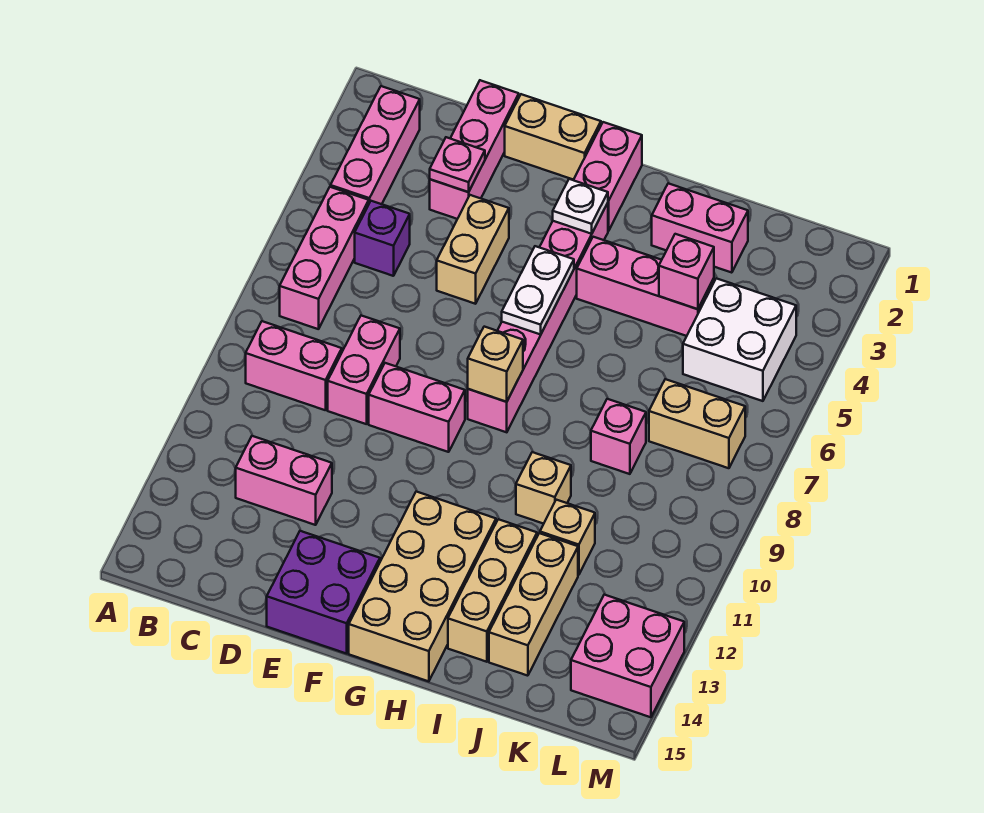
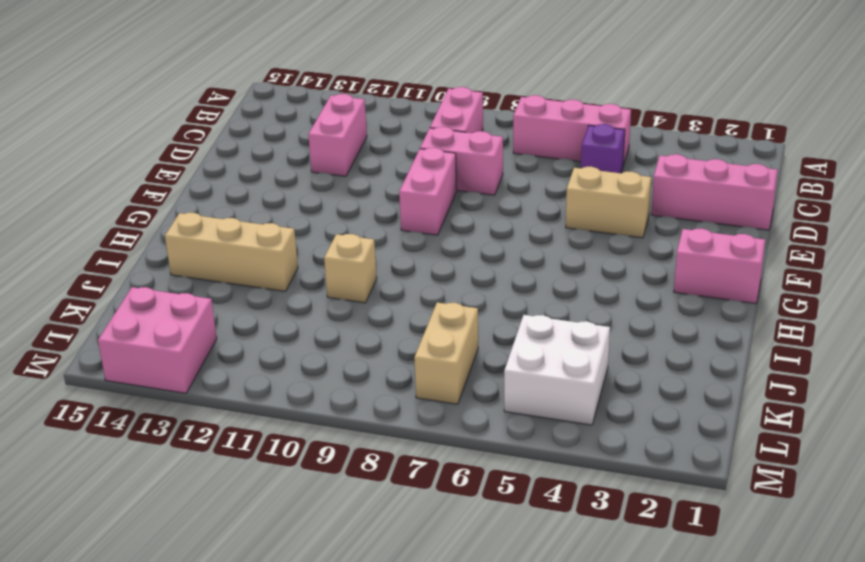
none -> pink 1x3 brick [331,86,420,204]
none -> tan 1x2 brick [505,94,601,180]
none -> purple 2x2 brick [267,531,380,654]

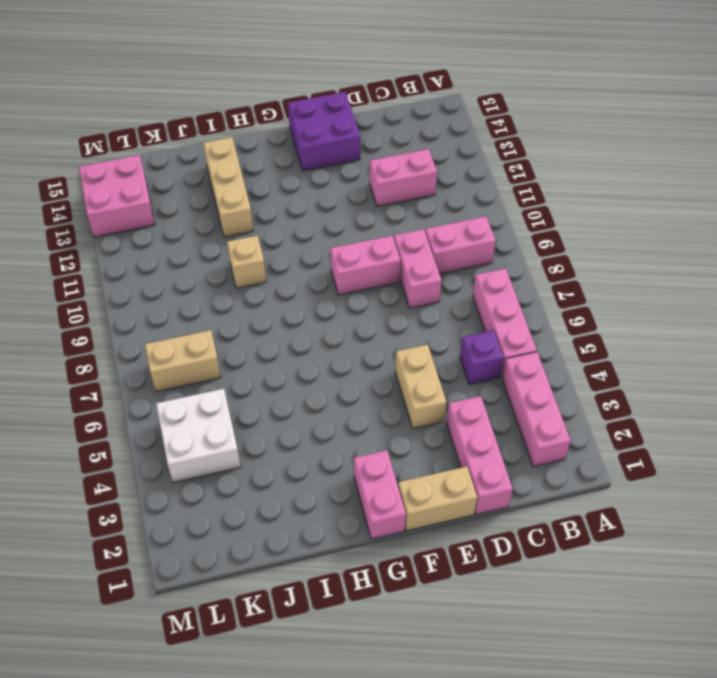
none -> pink 1x6 brick [468,203,608,432]
none -> tan 2x4 brick [349,491,496,681]
none -> pink 1x3 brick [577,237,714,336]

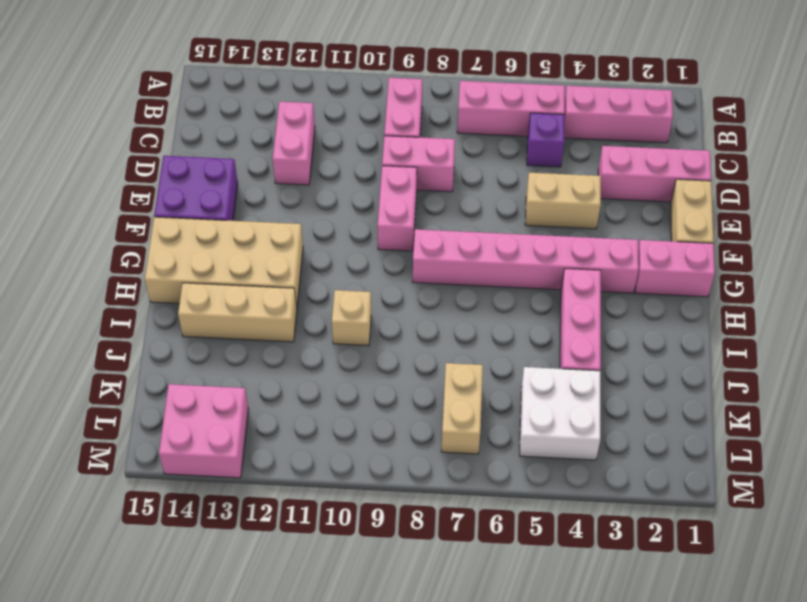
none -> pink 1x2 brick [652,183,748,273]
none -> pink 1x1 brick [591,399,646,474]
none -> tan 1x1 brick [540,500,595,575]

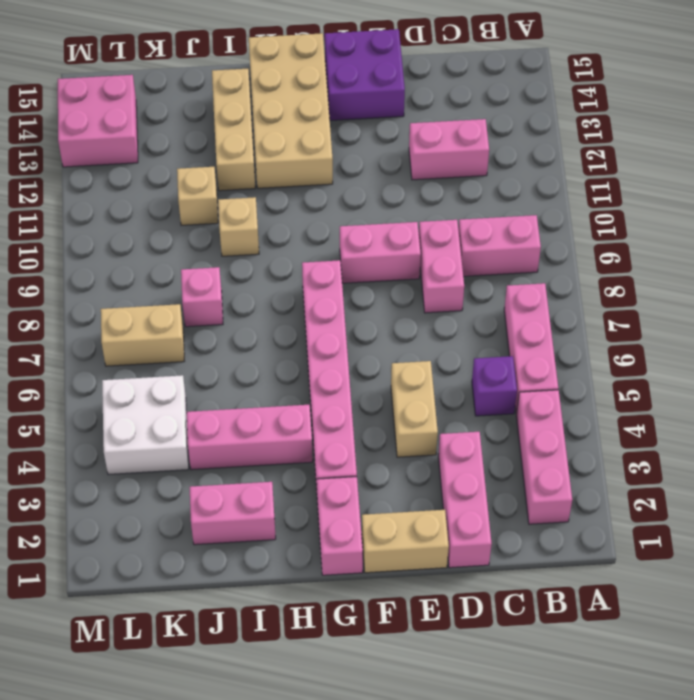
none -> tan 1x3 brick [489,533,578,676]
none -> pink 1x1 plate [430,137,485,192]
none -> white 1x1 plate [553,179,608,234]

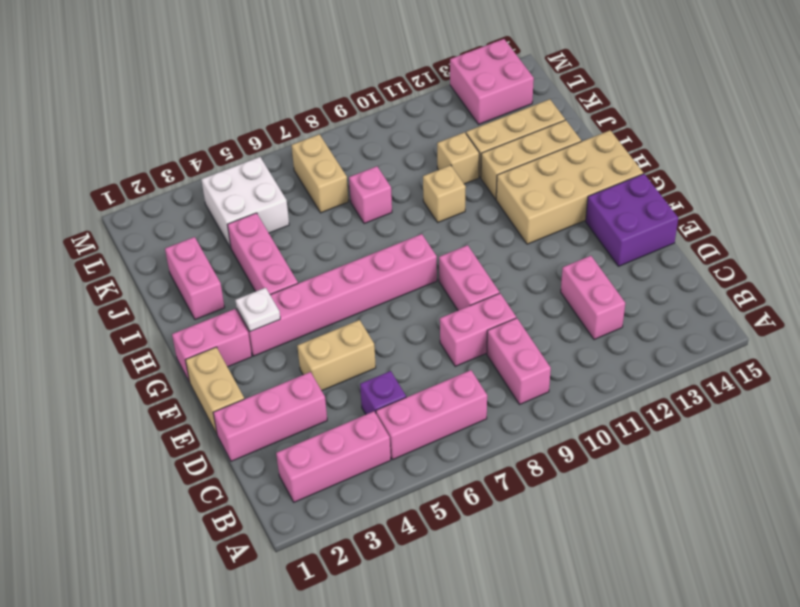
none -> pink 1x1 plate [430,137,485,192]
none -> white 1x2 plate [502,246,574,335]
none -> tan 1x1 brick [468,327,523,402]

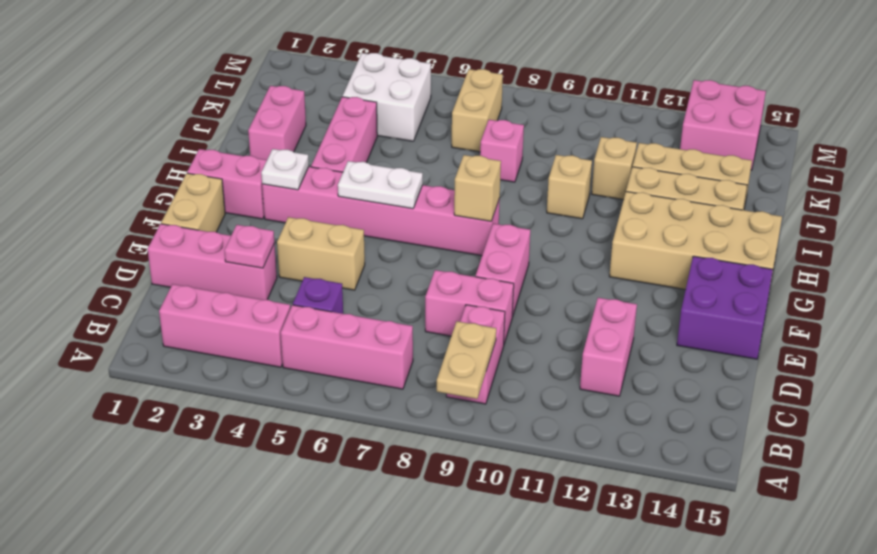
tan 1x2 plate [437,321,496,399] -> none
none -> pink 1x1 brick [659,234,714,309]

